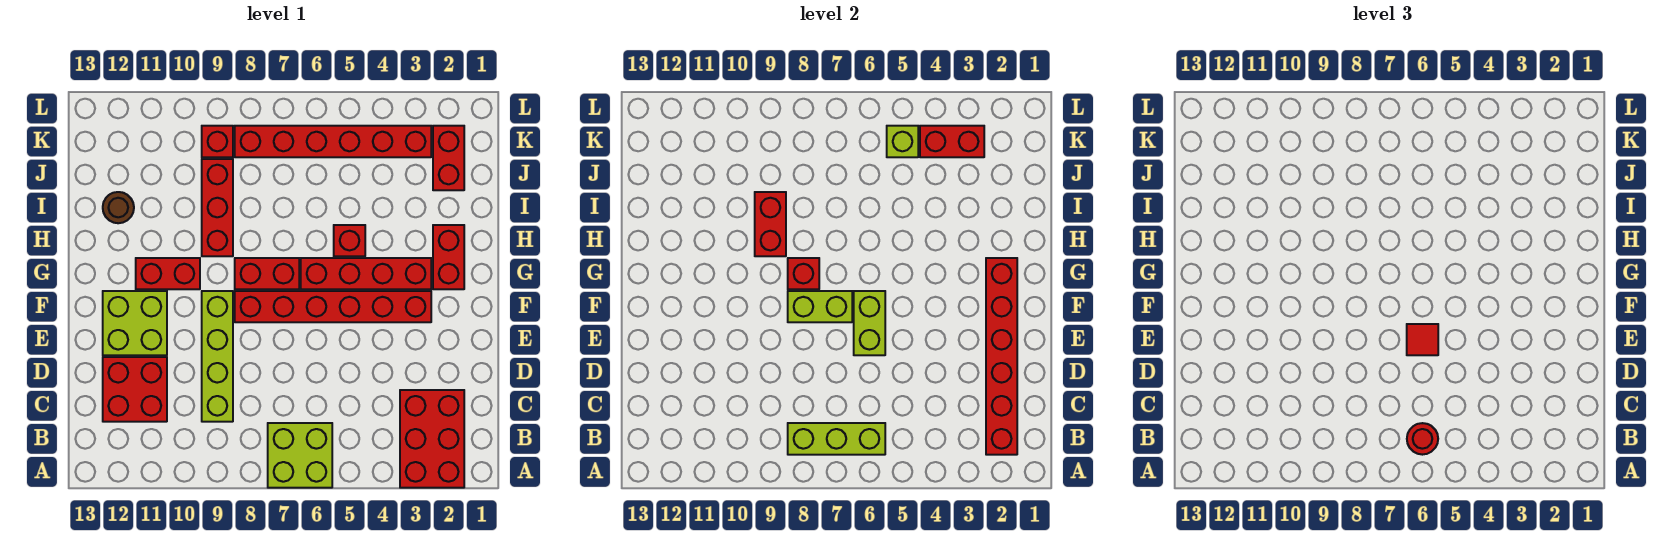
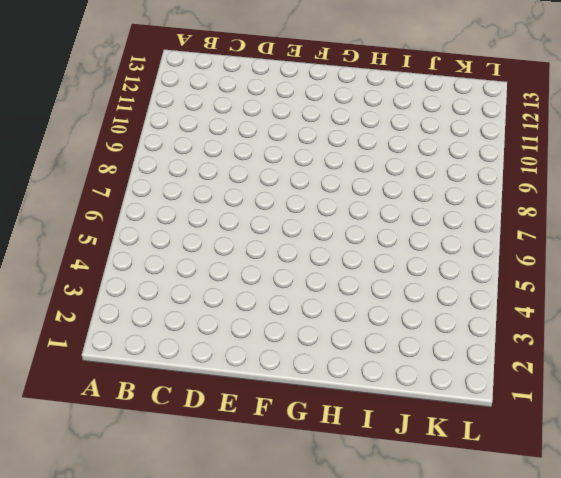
none -> red 2x3 brick [400,390,464,488]
none -> lime 2x2 brick [268,423,332,488]
none -> lime 1x4 brick [202,291,233,422]

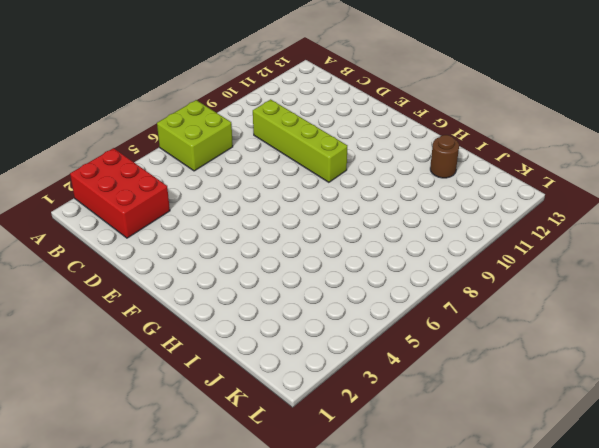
none -> red 2x2 brick [103,357,167,422]
none -> lime 2x2 brick [103,291,167,355]
none -> red 1x6 brick [235,291,431,322]

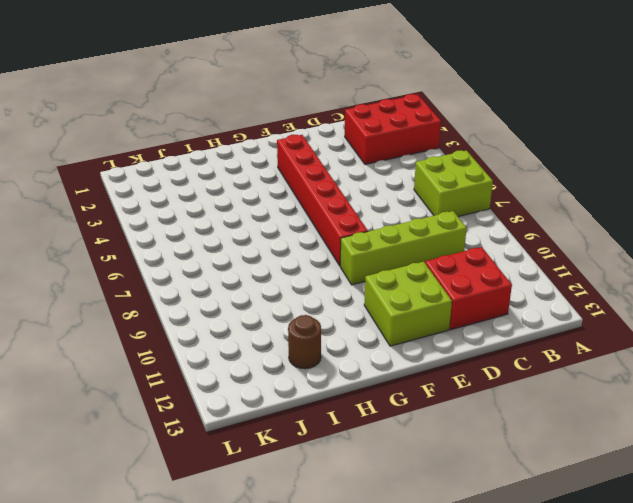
none -> red 1x2 brick [433,225,464,289]
none -> red 1x4 brick [301,258,431,289]
none -> red 1x2 brick [235,258,299,289]

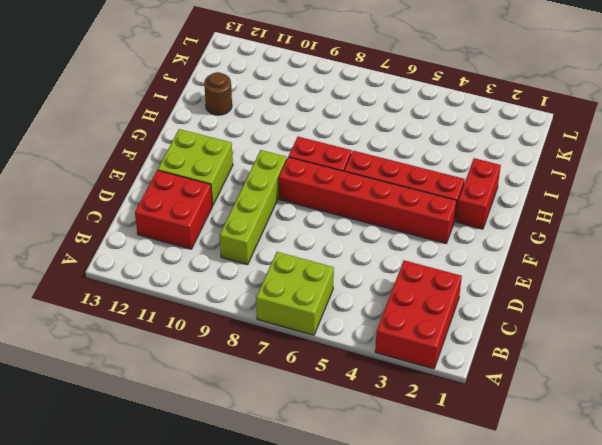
none -> red 1x2 brick [136,258,200,289]
none -> red 1x1 brick [334,225,365,256]
none -> red 1x3 brick [202,159,233,256]

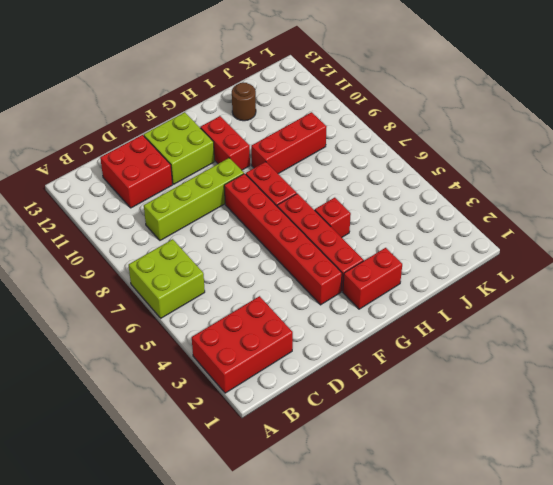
none -> red 1x2 brick [433,126,464,190]
none -> red 1x6 brick [235,126,431,157]
none -> red 1x1 brick [202,126,233,157]

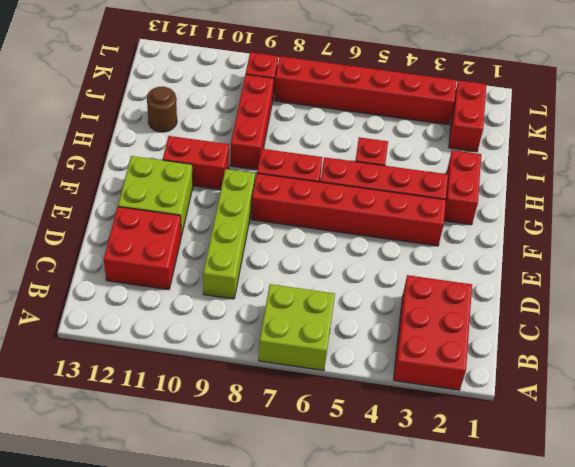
none -> red 1x6 brick [986,258,1017,455]
none -> lime 1x3 brick [788,423,885,455]
none -> lime 1x2 brick [854,291,885,355]

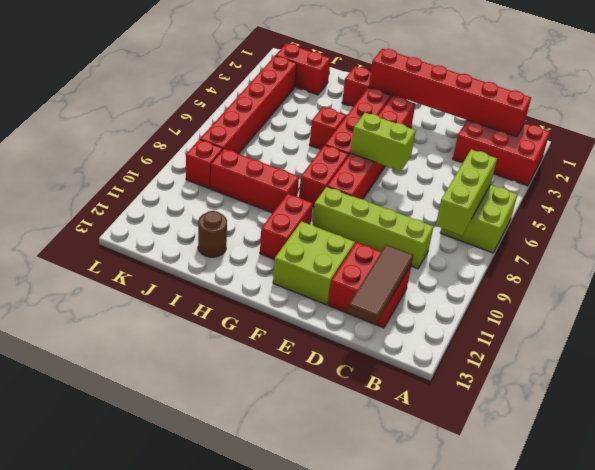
brown 1x3 tile [348,245,413,324] -> none
none -> lime 1x2 brick [788,291,852,322]
none -> red 1x1 brick [788,258,819,289]
none -> red 1x2 brick [755,192,786,256]

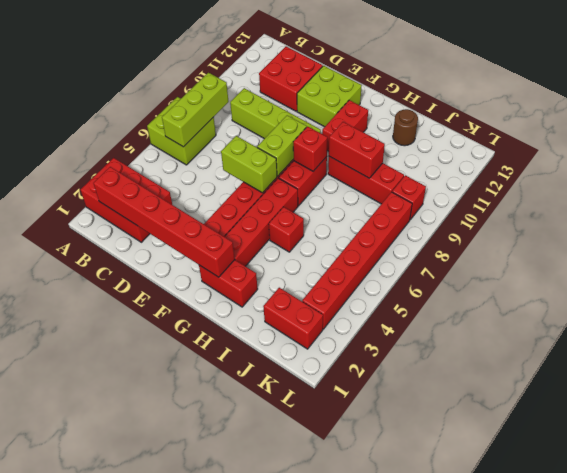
none -> red 1x2 brick [920,126,984,157]
none -> lime 1x1 brick [887,126,918,157]
none -> red 1x1 round brick [1407,423,1438,455]

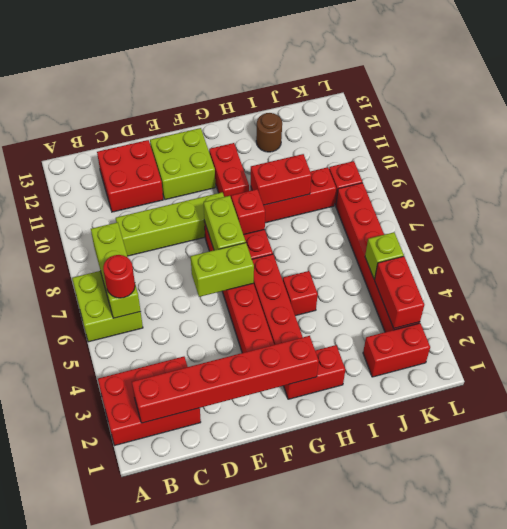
none -> red 1x1 tile [1407,324,1438,355]

